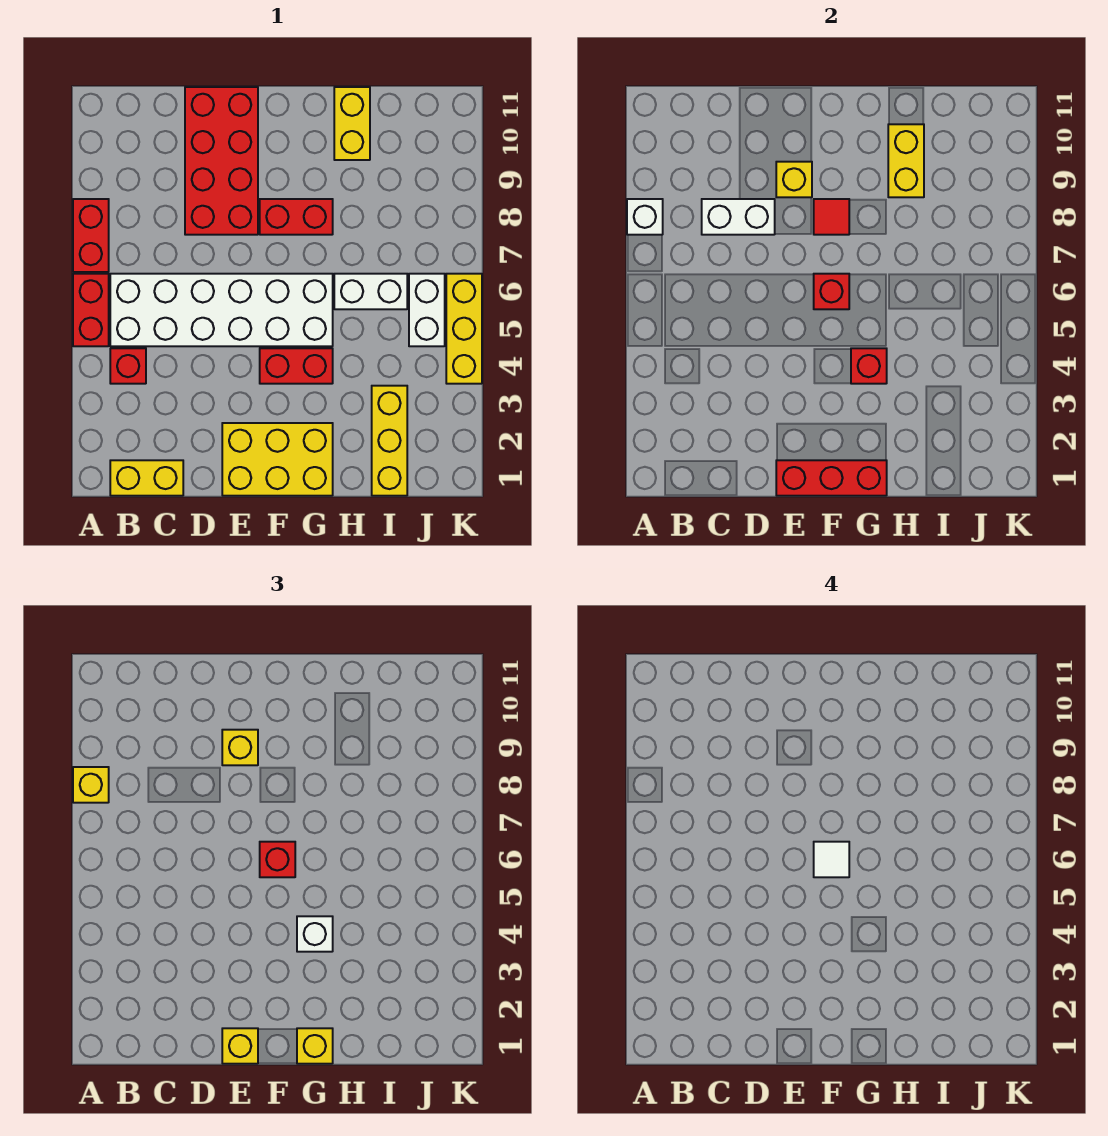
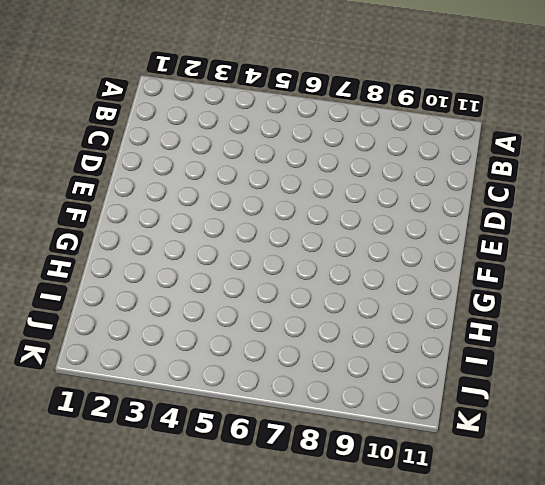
none -> red 1x2 brick [73,274,109,346]
none -> red 1x2 brick [73,199,109,272]
none -> yellow 1x2 brick [110,460,183,496]

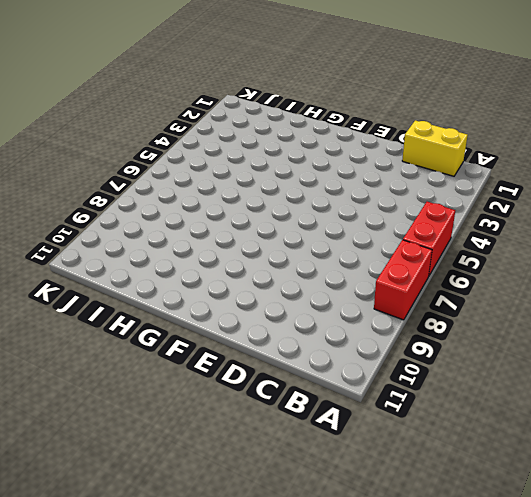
none -> red 1x1 brick [110,348,146,384]
none -> white 2x6 brick [110,274,333,346]
none -> red 2x4 brick [185,87,258,235]

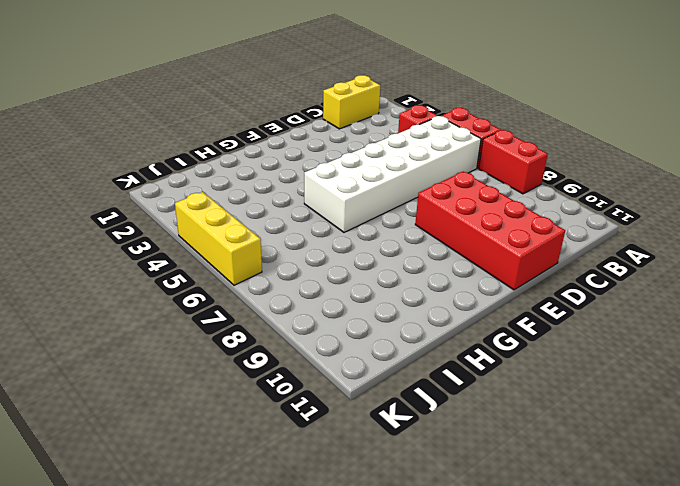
none -> yellow 2x3 brick [222,423,333,496]
none -> red 1x2 brick [260,348,333,384]
none -> red 1x2 brick [260,199,333,235]

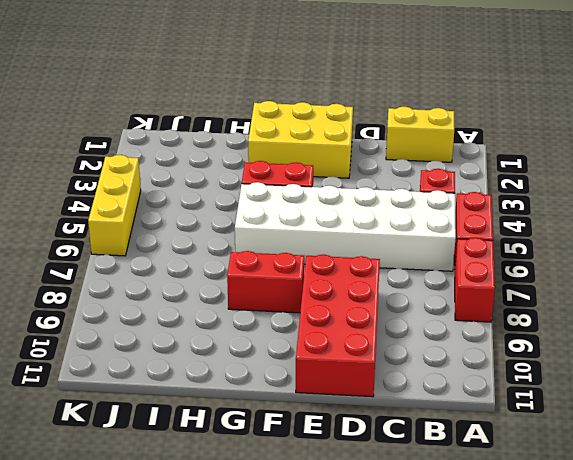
none -> white 1x2 brick [334,274,407,309]
none -> yellow 1x2 brick [334,87,370,160]
none -> yellow 1x3 brick [372,386,407,496]

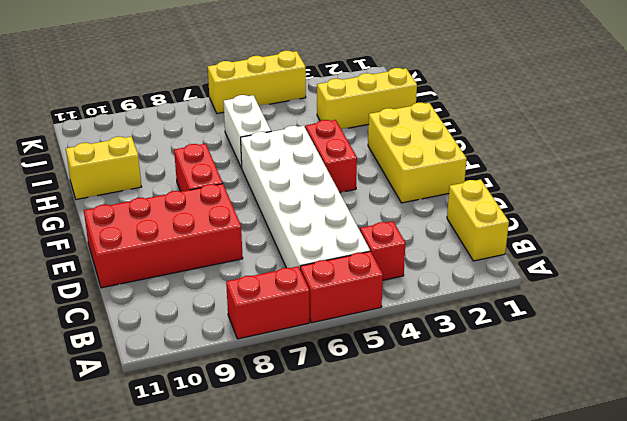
none -> white 1x2 brick [409,274,445,346]
none -> white 1x1 brick [627,199,663,235]
none -> white 1x2 brick [702,199,775,235]

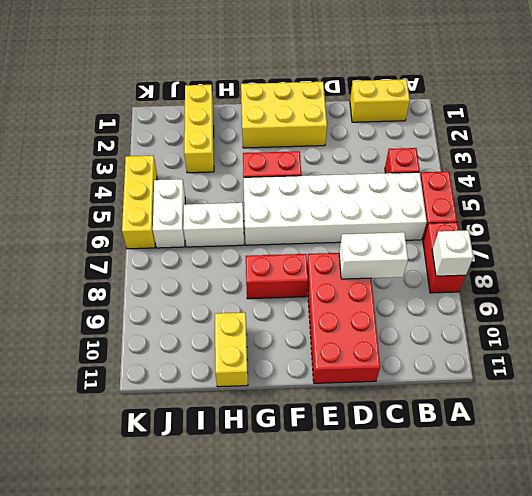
none -> red 1x3 brick [776,460,887,496]
none -> yellow 1x1 brick [776,162,812,197]
none -> red 1x1 brick [814,274,849,309]

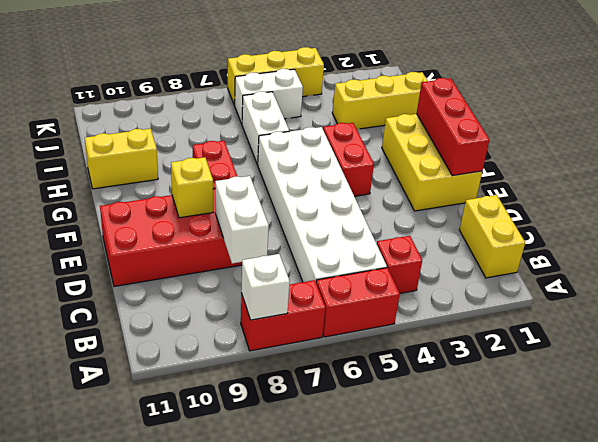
none -> red 1x1 brick [814,274,849,309]
none -> red 1x1 tile [814,199,849,235]
none -> red 1x1 brick [851,348,887,384]

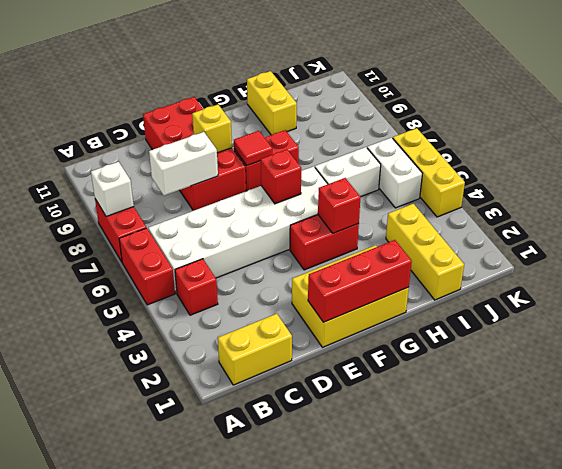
none -> yellow 1x2 brick [888,124,924,197]
none -> yellow 1x1 brick [73,767,109,803]
none -> yellow 1x1 brick [222,1028,258,1064]

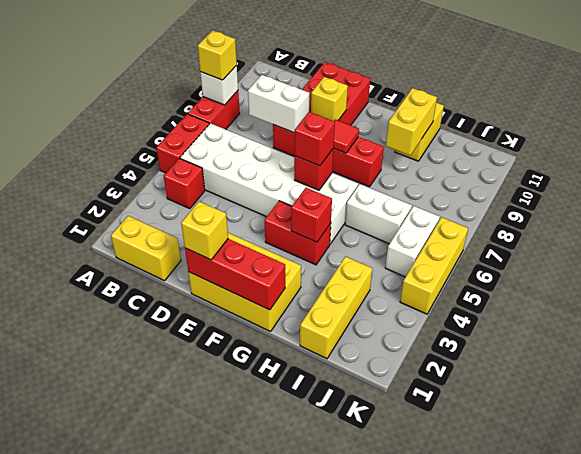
none -> yellow 1x1 brick [222,730,258,765]
none -> yellow 1x1 brick [297,1028,333,1064]
none -> white 1x1 brick [297,916,333,952]

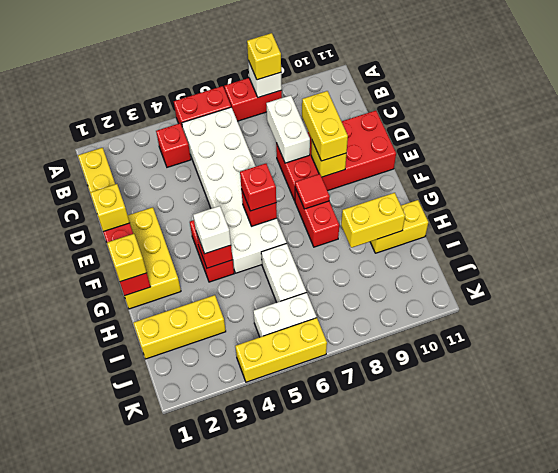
yellow 1x2 brick [302,91,348,161] -> yellow 1x1 brick [222,730,258,765]
none -> white 1x1 tile [814,842,849,877]

